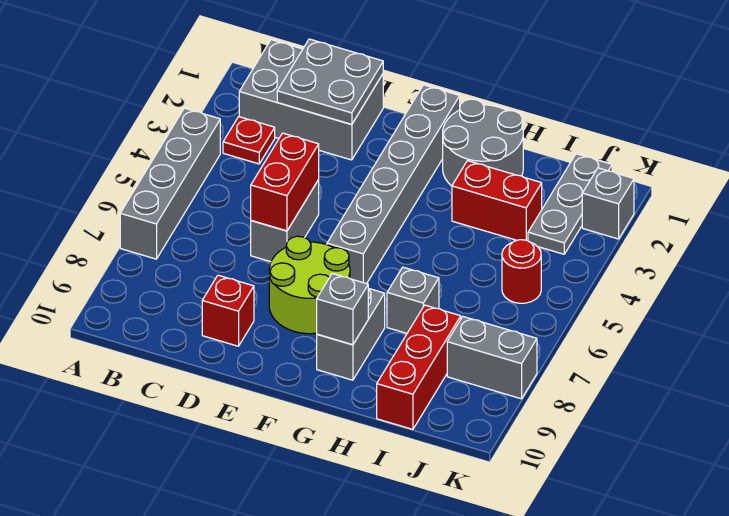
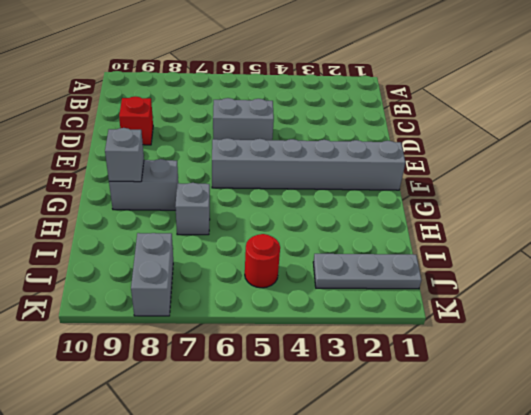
none -> grey 1x4 brick [120,108,220,259]
none -> grey 2x3 brick [239,40,383,160]
none -> red 1x1 plate [223,117,275,164]

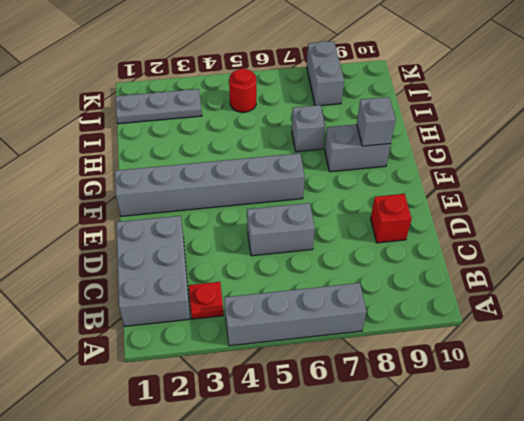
none -> lime 2x2 round brick [269,236,350,334]
none -> grey 2x2 round brick [443,99,523,186]
none -> red 1x2 brick [452,161,542,241]

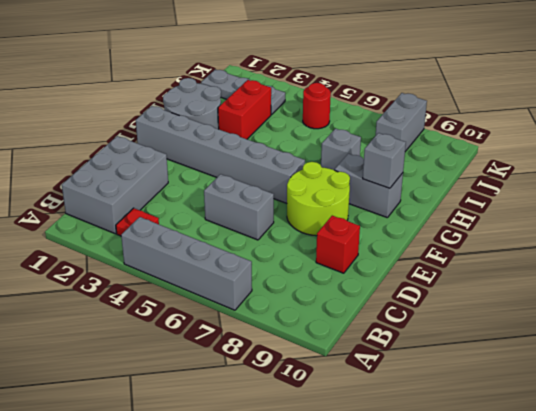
none -> red 1x3 brick [377,305,461,429]
none -> grey 1x1 brick [582,168,634,239]
none -> grey 2x2 plate [277,39,383,124]

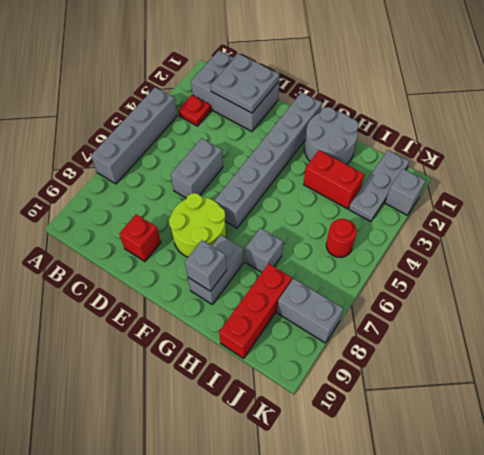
none -> red 1x2 brick [251,133,319,231]

